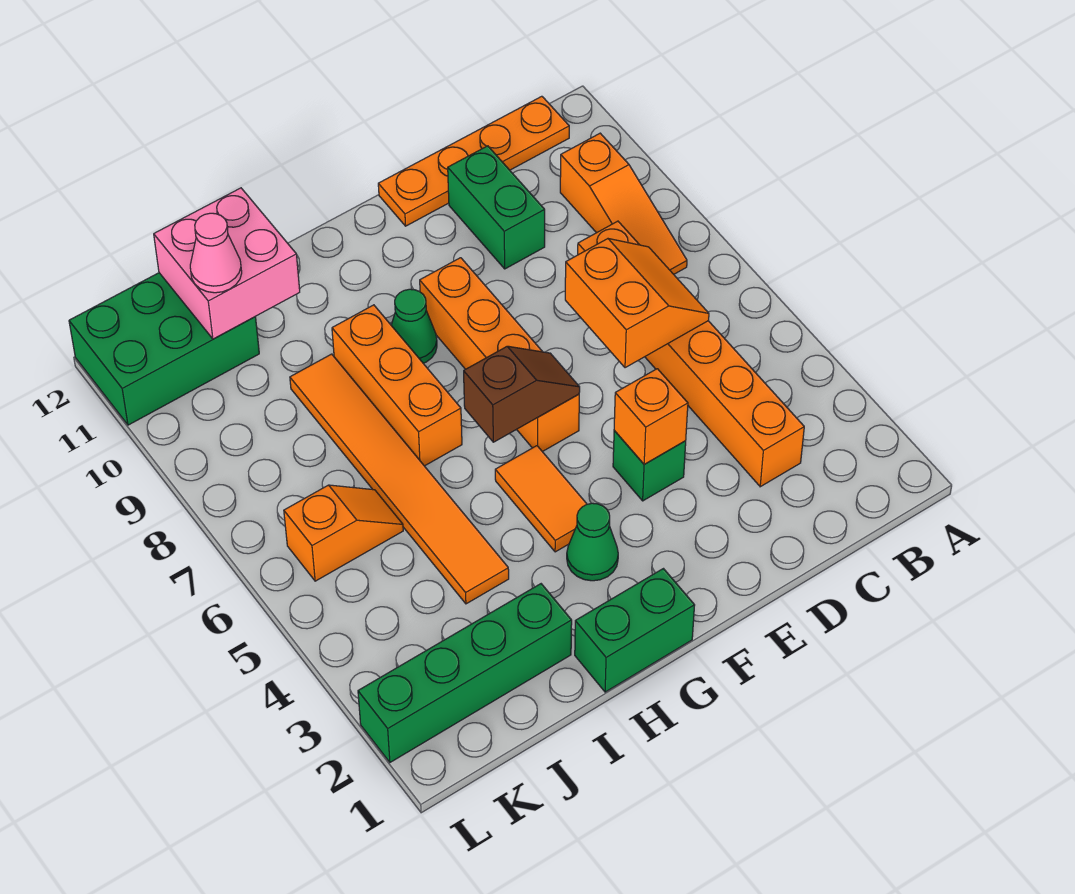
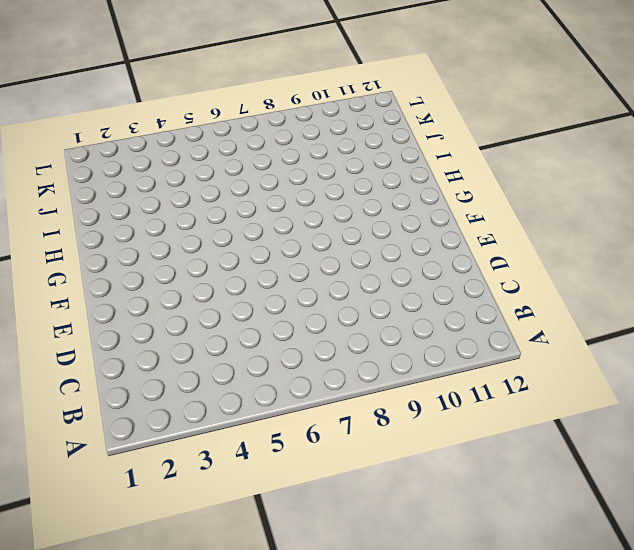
none -> orange 1x3 slope [560,133,687,274]
none -> orange 1x4 plate [378,96,569,226]
none -> orange 1x6 brick [578,221,804,487]

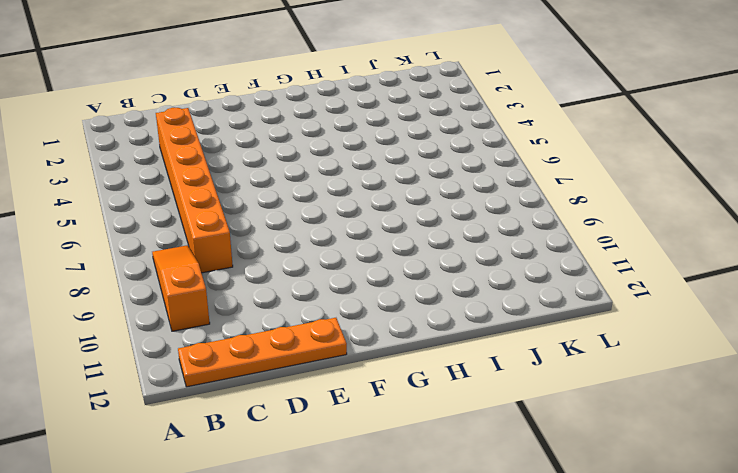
none -> green 1x2 brick [448,146,545,269]
none -> green 1x1 brick [613,431,686,501]
none -> orange 1x4 brick [420,258,579,452]

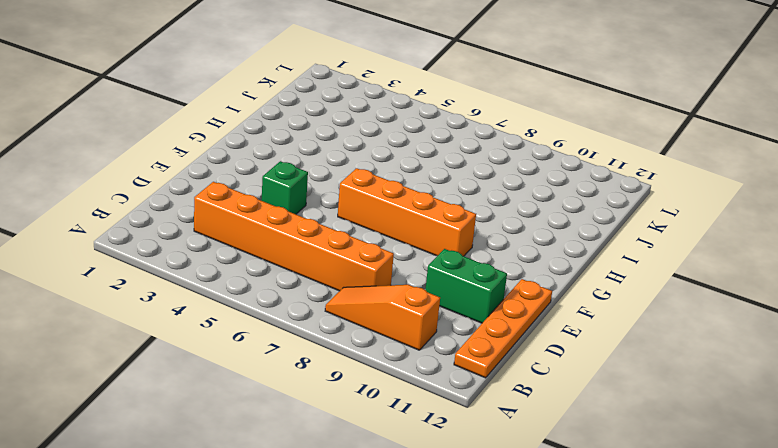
none -> green 1x2 brick [575,569,695,692]
none -> green 1x1 cone [567,503,618,581]
none -> orange 1x2 tile [495,446,587,552]

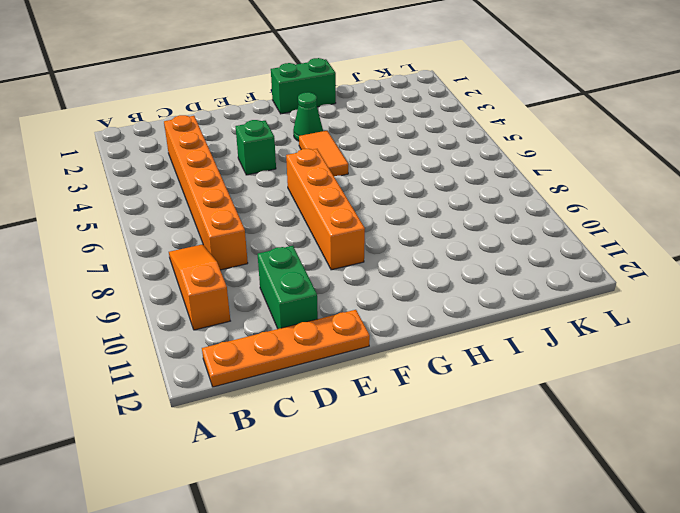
none -> green 1x1 cone [391,289,437,363]
none -> orange 1x3 brick [332,305,462,466]
none -> green 1x4 brick [358,584,572,762]

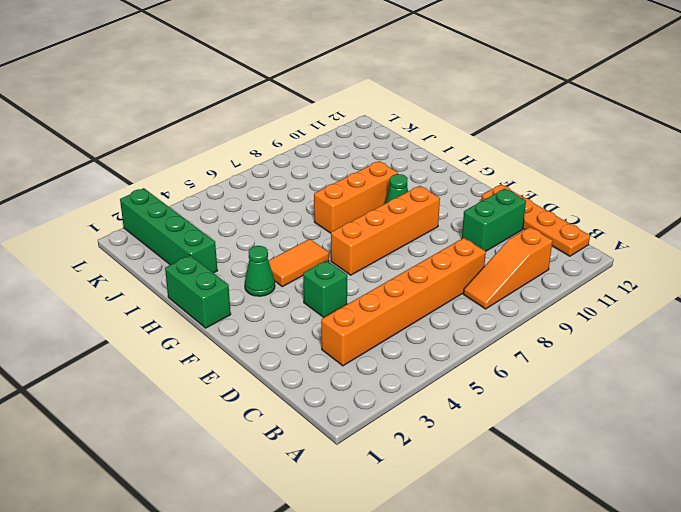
none -> orange 1x6 tile [290,354,509,604]
none -> orange 1x2 slope [284,485,403,581]
none -> green 2x3 brick [69,273,259,425]

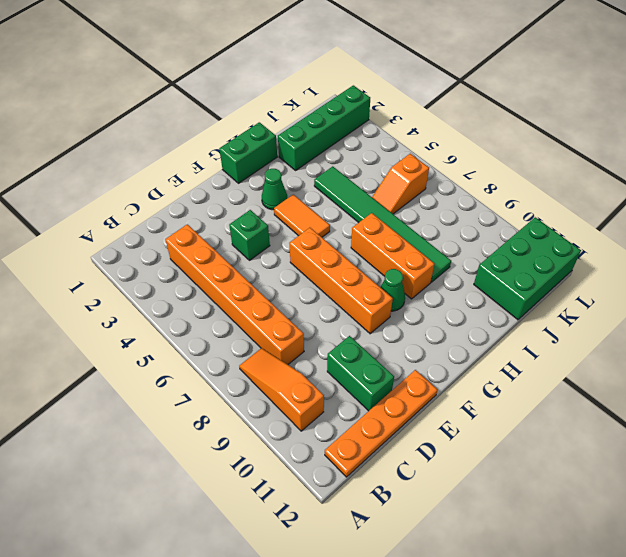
green 1x6 tile [314,166,451,282] -> orange 1x6 tile [290,354,509,604]
none -> orange 2x2 slope [565,239,709,368]
none -> orange 1x1 brick [614,369,688,464]
none -> brown 1x2 slope [464,346,580,442]

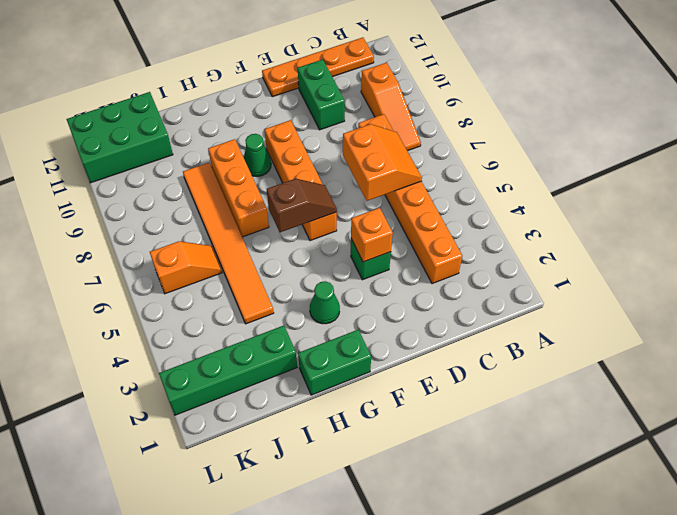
none -> orange 1x2 tile [495,446,587,552]
none -> pink 2x2 brick [154,188,300,339]
none -> pink 1x1 cone [190,213,242,293]

